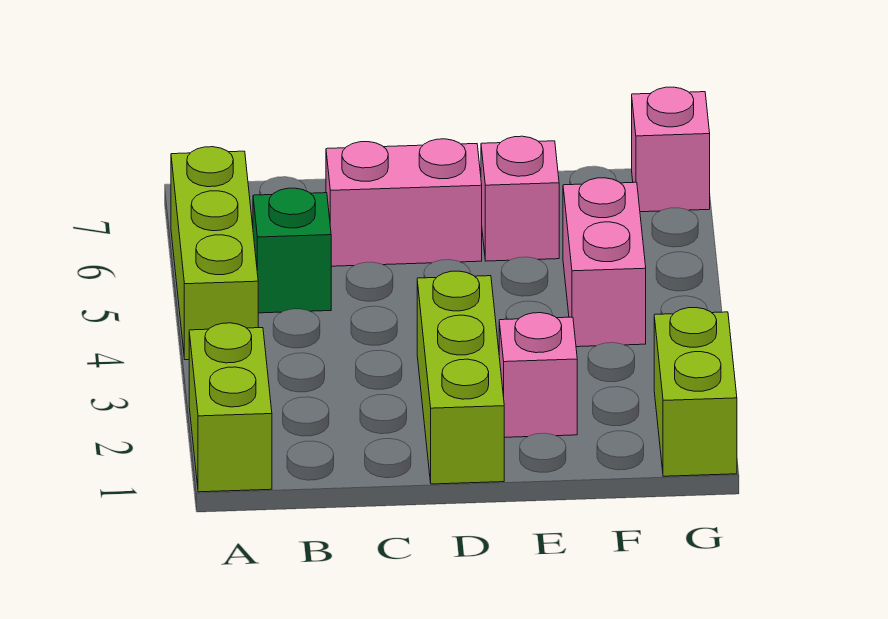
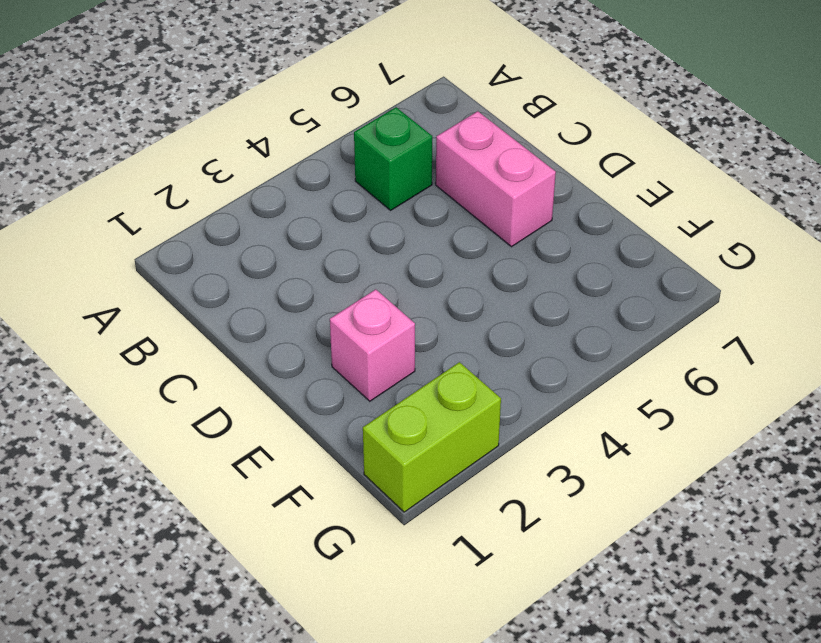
none -> lime 1x2 brick [189,323,272,492]
none -> lime 1x3 brick [171,147,258,360]

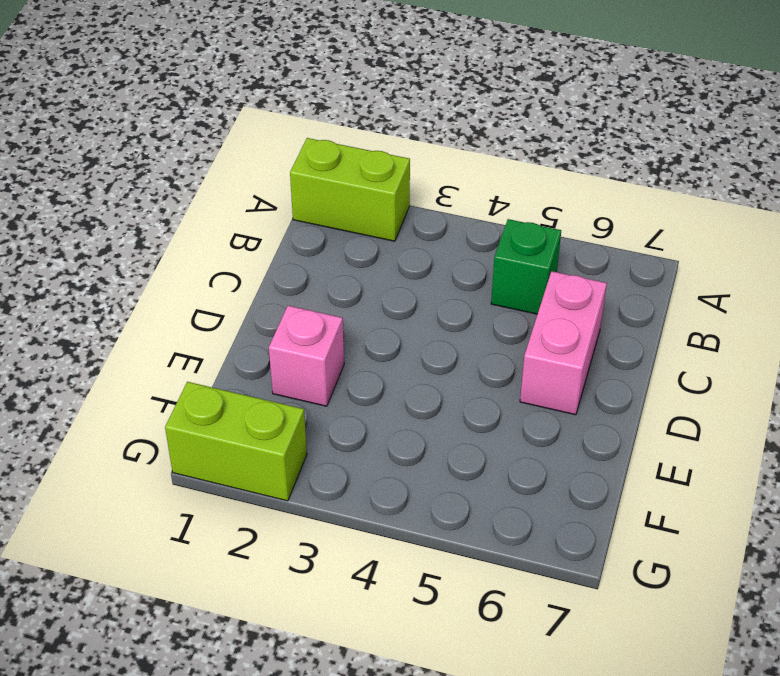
none -> lime 1x3 brick [171,147,258,360]
none -> lime 1x3 brick [417,271,504,484]

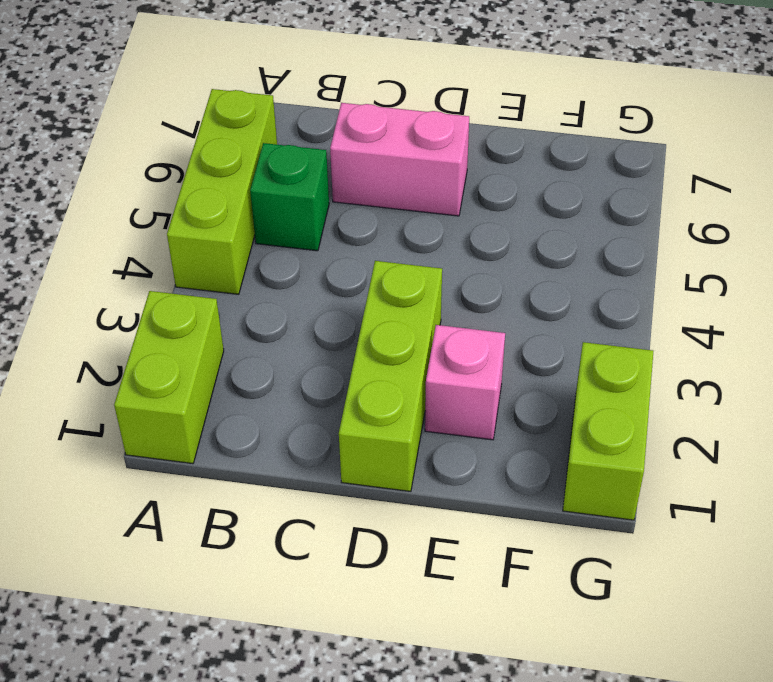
none -> pink 1x1 brick [481,136,559,261]
none -> pink 1x2 brick [563,178,646,347]

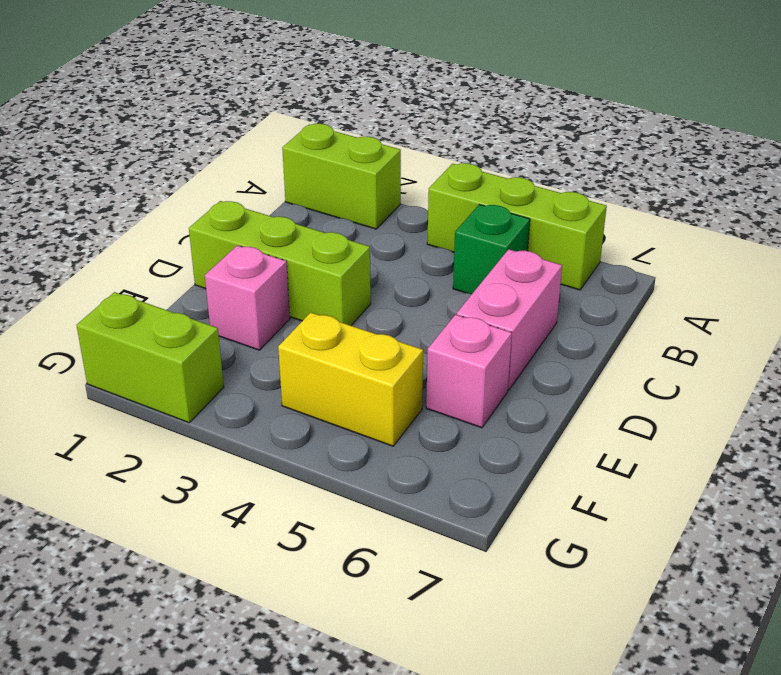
yellow 1x2 brick [278,313,423,446] -> pink 1x2 brick [563,178,646,347]
none -> pink 1x1 brick [632,87,710,212]

